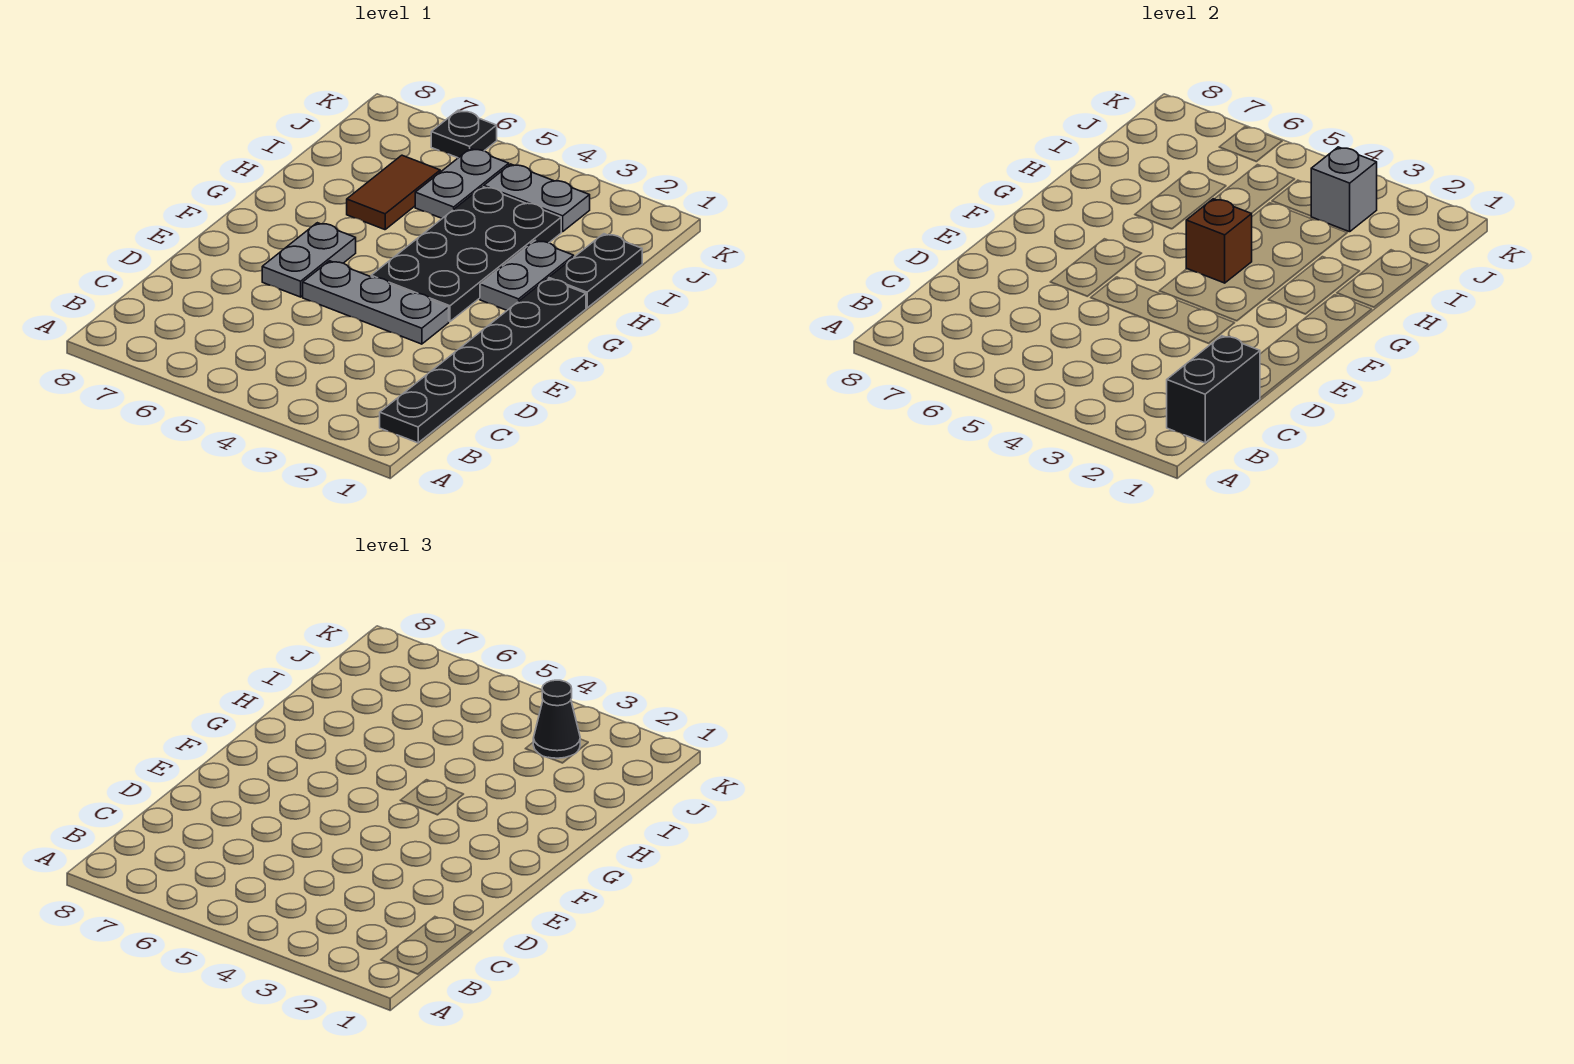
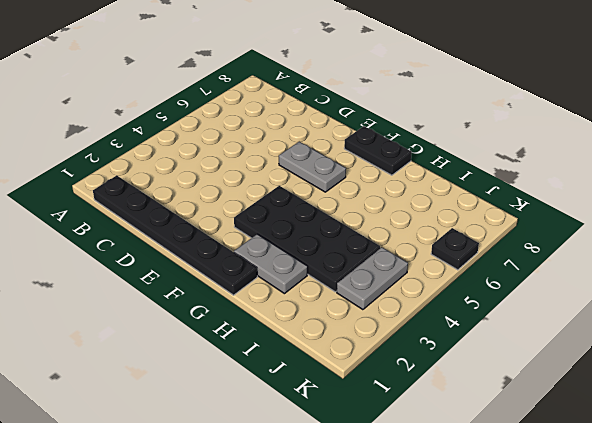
black 1x2 plate [344,126,412,175] -> black 1x2 plate moved to [549,234,642,308]
none -> grey 1x3 plate [303,261,449,344]
none -> brown 1x2 tile [347,155,440,230]
none -> grey 1x2 plate [415,148,509,218]

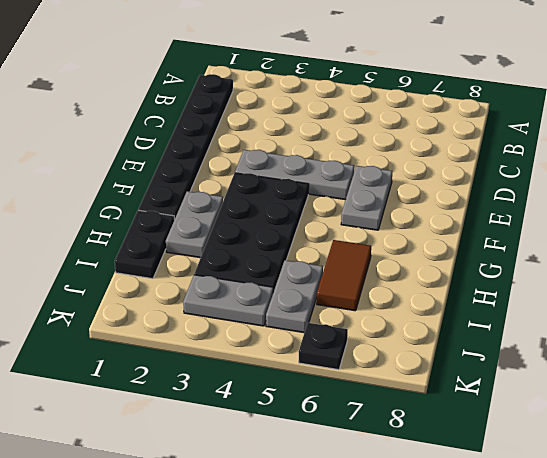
none -> black 1x2 brick [1167,336,1260,443]
none -> brown 1x1 brick [1186,199,1252,283]
none -> grey 1x1 brick [1311,147,1377,232]

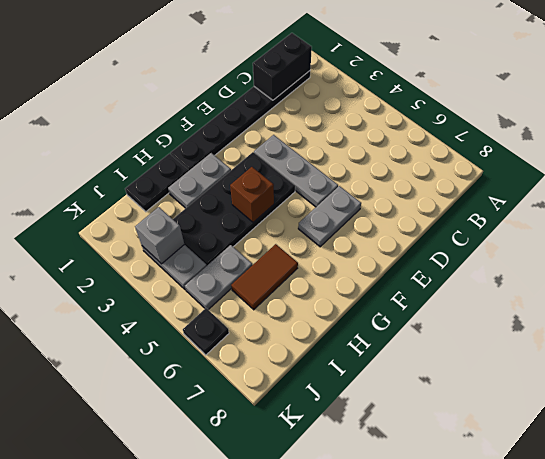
none -> black 1x1 cone [533,680,580,758]

